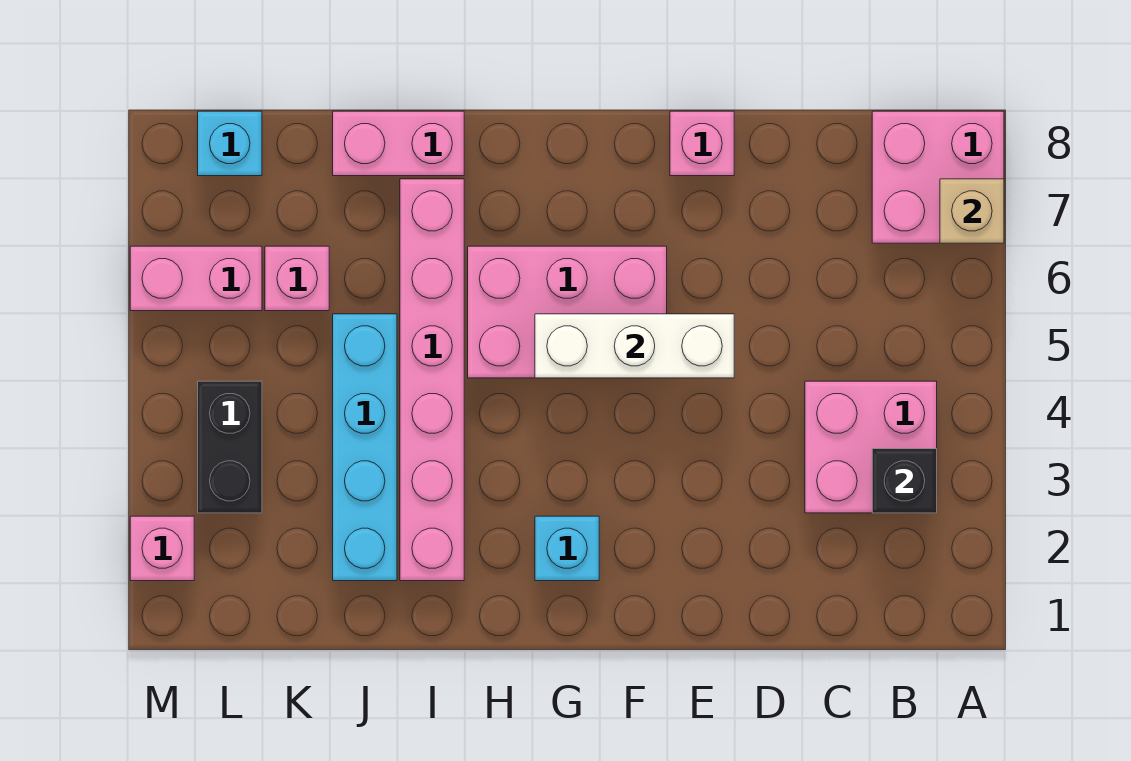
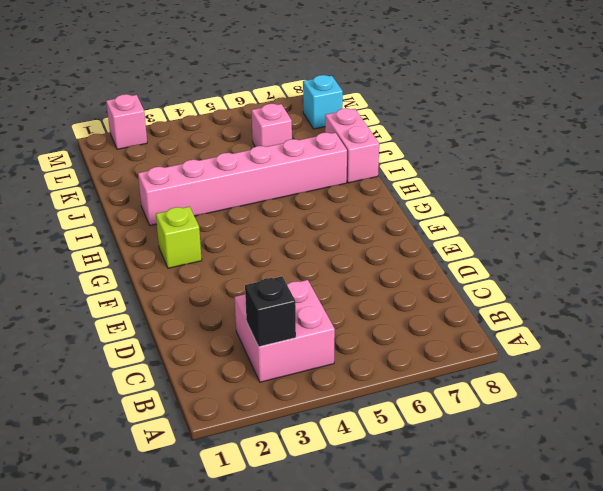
lime 1x1 brick [156,207,202,268] -> cyan 1x1 brick [535,516,599,581]
none -> pink 2x2 brick [872,111,1004,243]
none -> pink 1x1 brick [670,111,734,176]
none -> pink 2x3 brick [468,246,667,378]

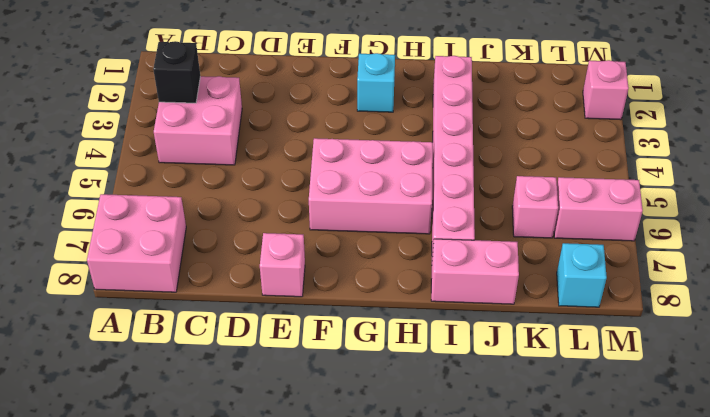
none -> cyan 1x4 brick [333,314,397,581]
none -> black 1x2 brick [198,381,262,513]
none -> tan 1x1 brick [940,179,1004,243]

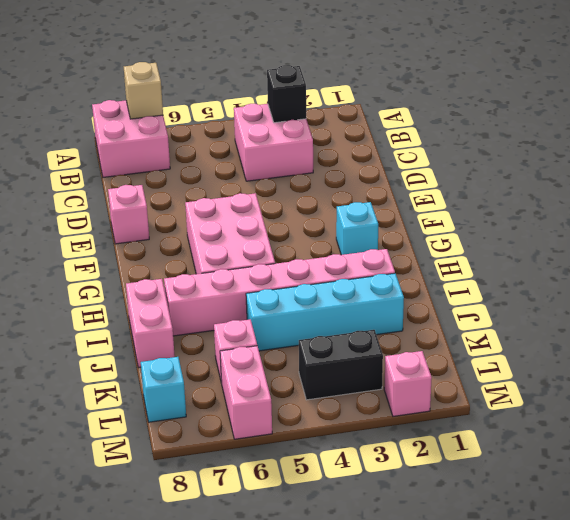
none -> white 1x3 brick [535,314,734,378]

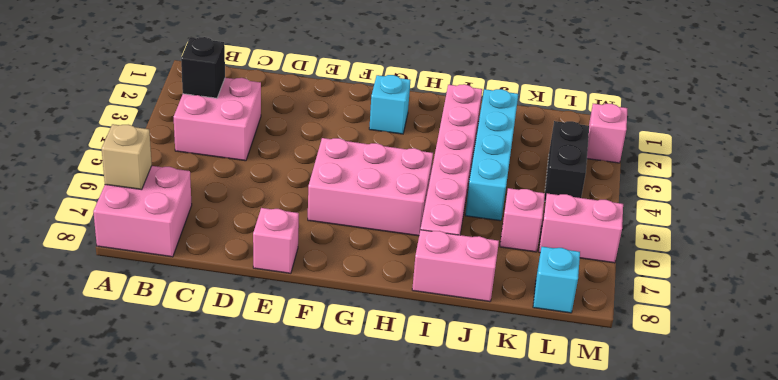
none -> white 1x3 brick [535,314,734,378]

